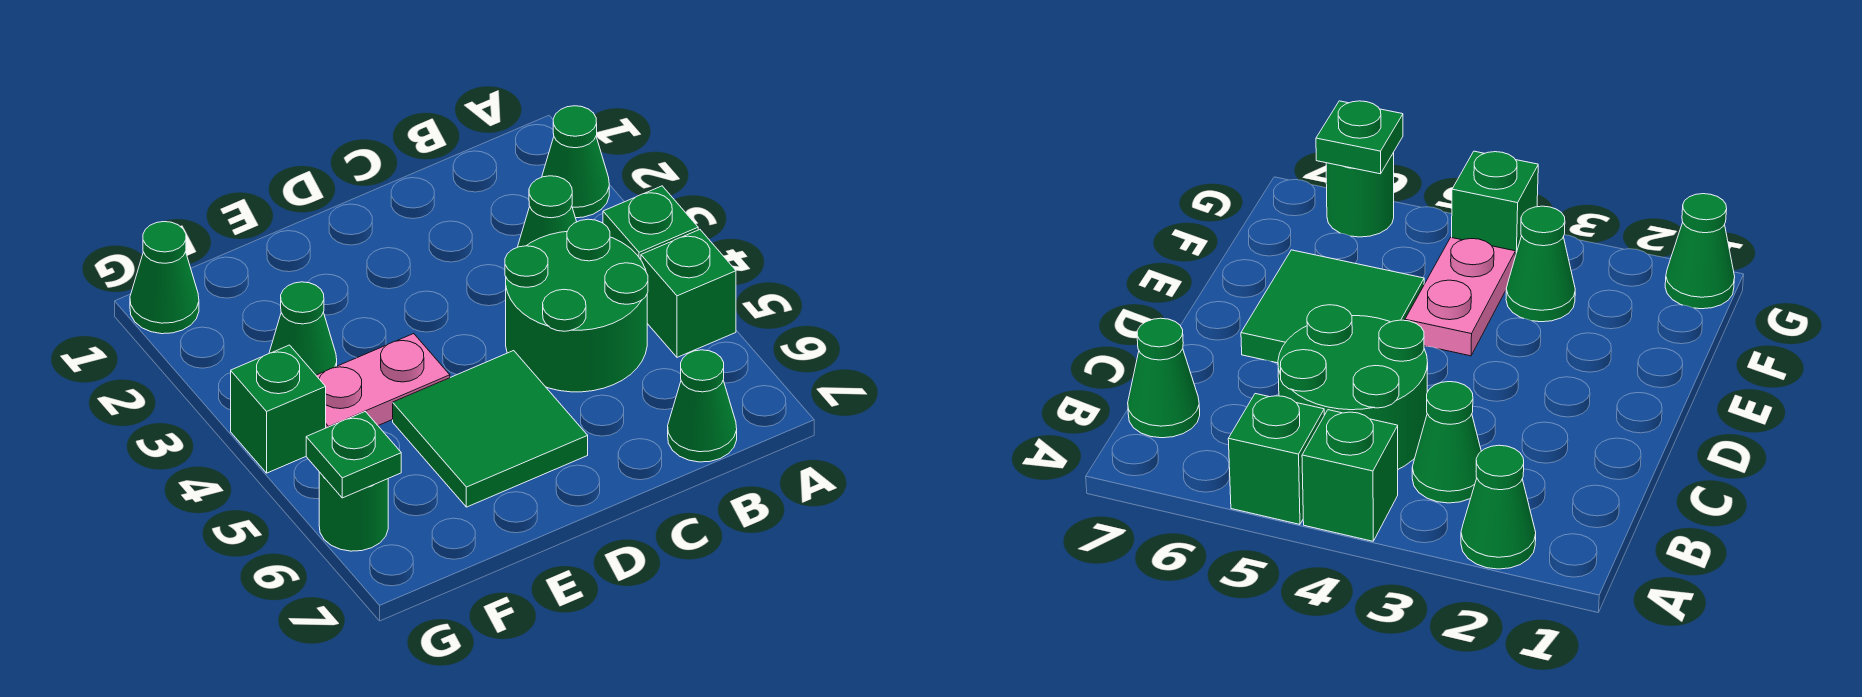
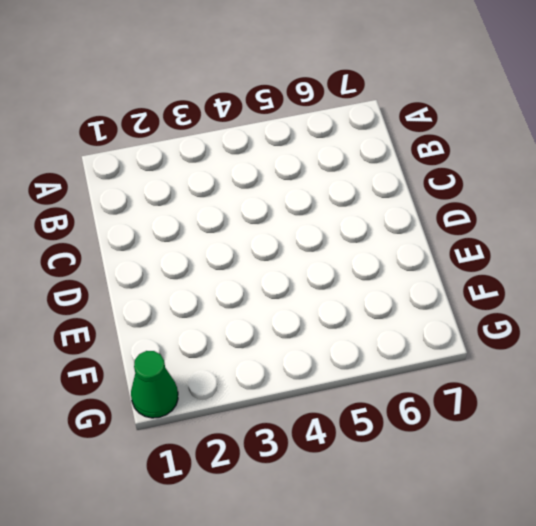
none -> green 1x1 cone [542,106,609,218]
none -> green 1x1 brick [603,186,698,260]
none -> green 1x1 brick [641,230,736,357]

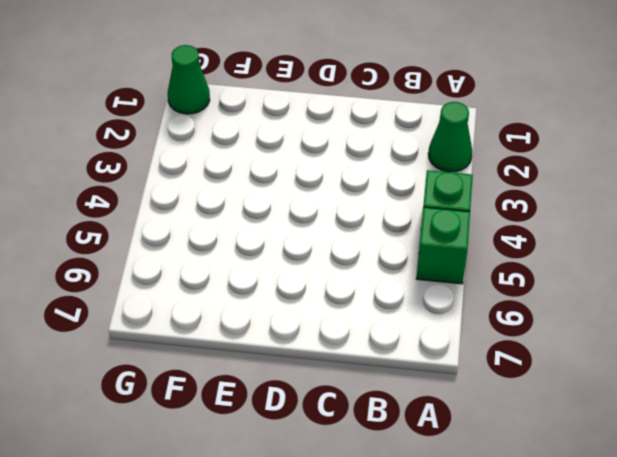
none -> green 1x1 cone [518,176,577,247]
none -> green 2x2 round brick [505,219,648,392]
none -> green 1x1 cone [668,350,737,462]

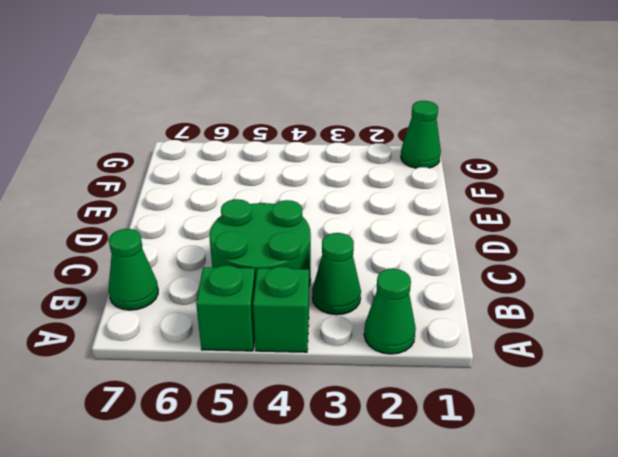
none -> green 2x2 tile [393,351,588,507]
none -> pink 1x2 plate [316,334,450,428]
none -> green 1x1 cone [269,282,337,375]

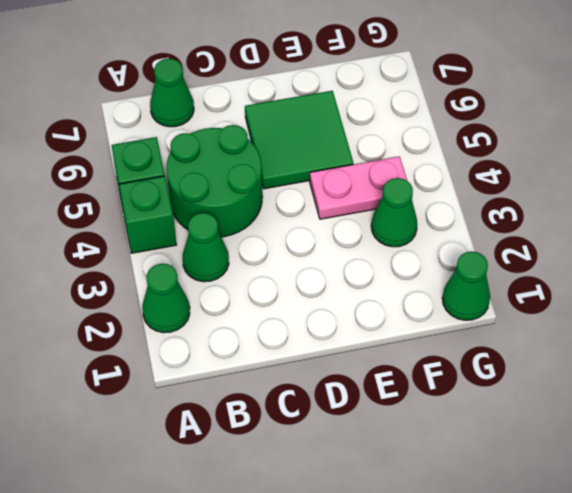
none -> green 1x1 brick [231,345,326,473]
none -> green 1x1 round brick [319,472,388,551]
none -> green 1x1 plate [306,412,401,498]

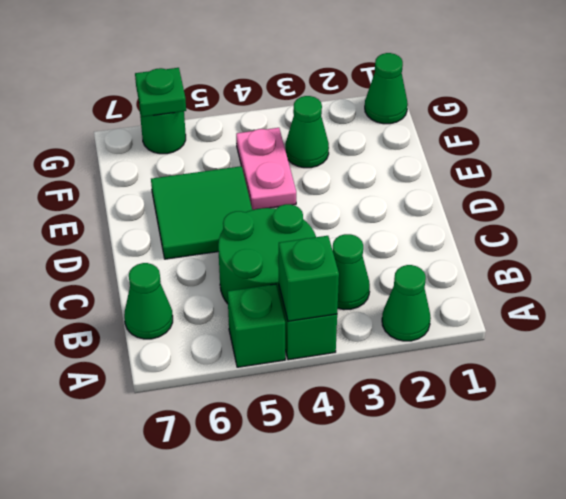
green 1x1 brick [279,236,339,321] -> green 1x1 brick moved to [231,345,326,473]

